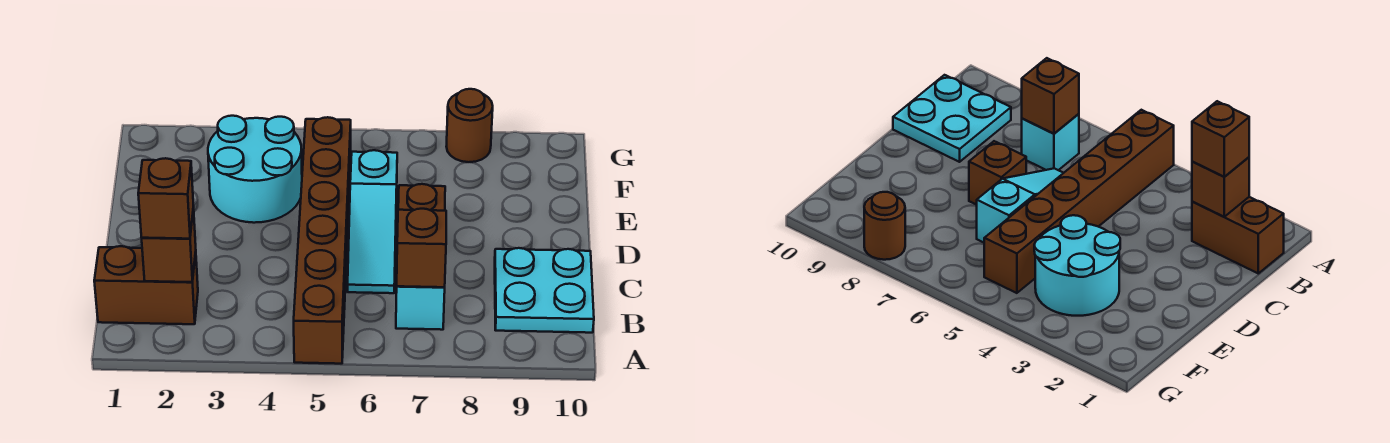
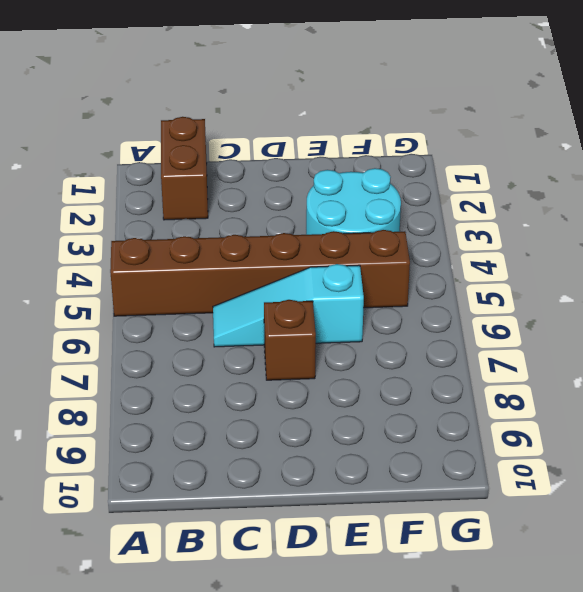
none -> cyan 1x1 brick [396,286,445,330]
none -> cyan 2x2 plate [495,248,594,333]

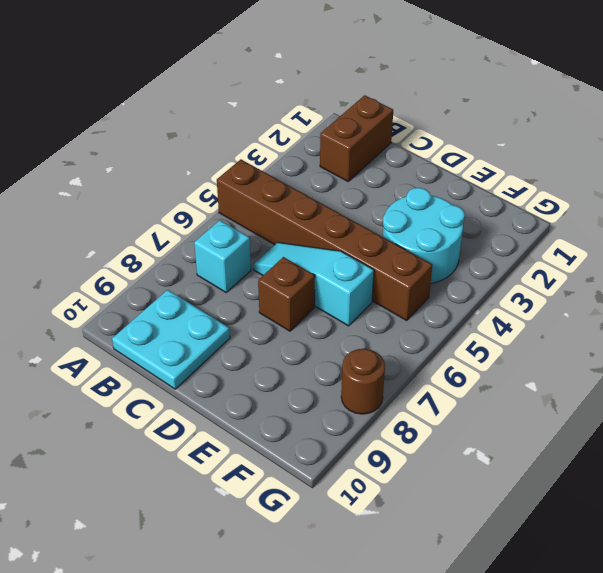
none -> brown 1x1 brick [142,206,196,282]
none -> brown 1x1 brick [397,209,446,287]

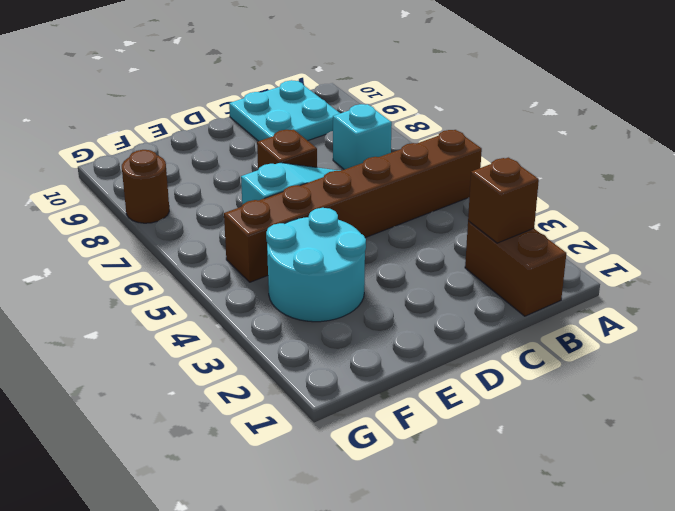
none -> brown 1x1 brick [397,209,446,287]
none -> brown 1x1 brick [138,158,193,239]

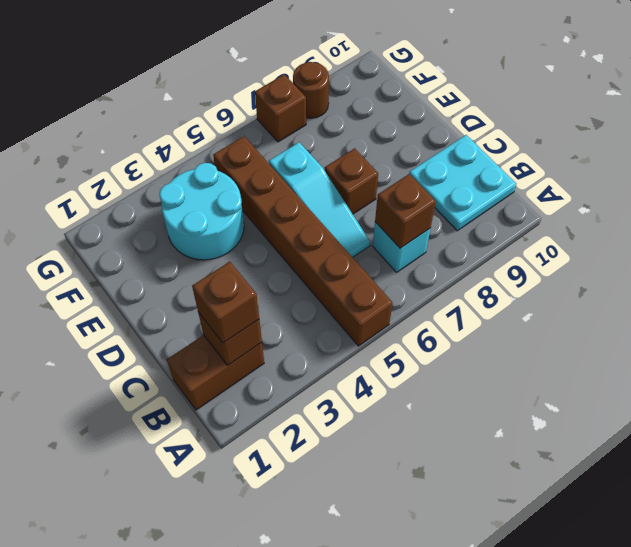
brown 1x1 brick [255,74,306,142] -> none

